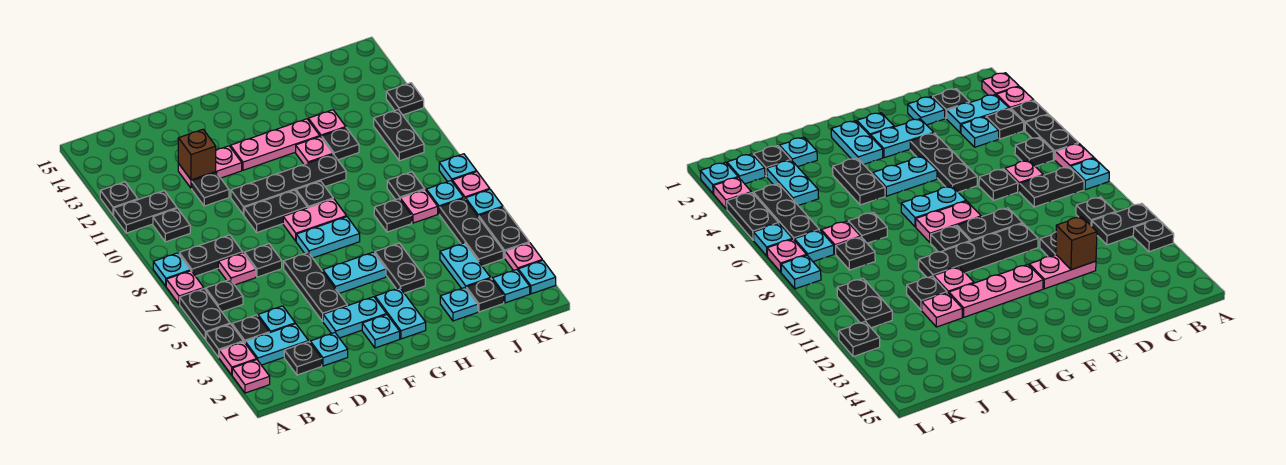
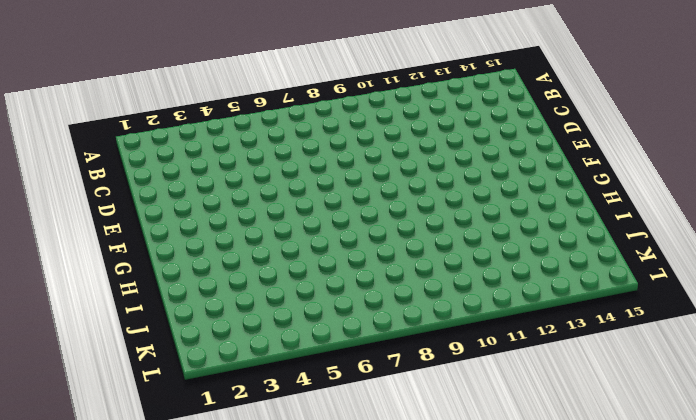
none -> pink 1x1 plate [232,360,270,393]
none -> pink 1x1 plate [219,342,257,375]
none -> black 1x1 plate [206,324,243,357]
none -> black 1x2 plate [180,289,230,340]

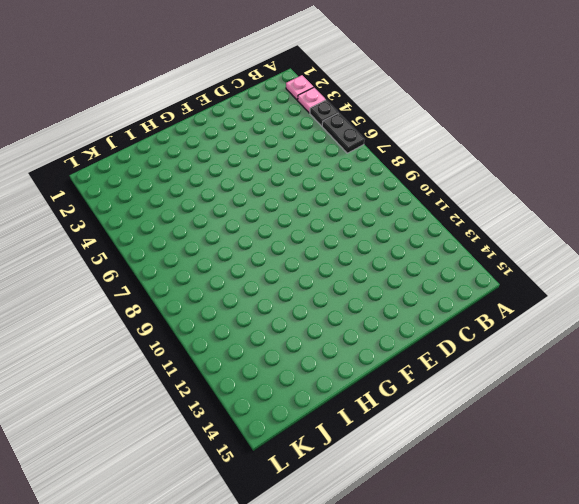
none -> pink 1x1 plate [166,271,204,304]
none -> cyan 1x1 plate [153,253,191,286]
none -> black 1x2 plate [114,191,177,233]
none -> black 1x1 plate [100,182,138,215]

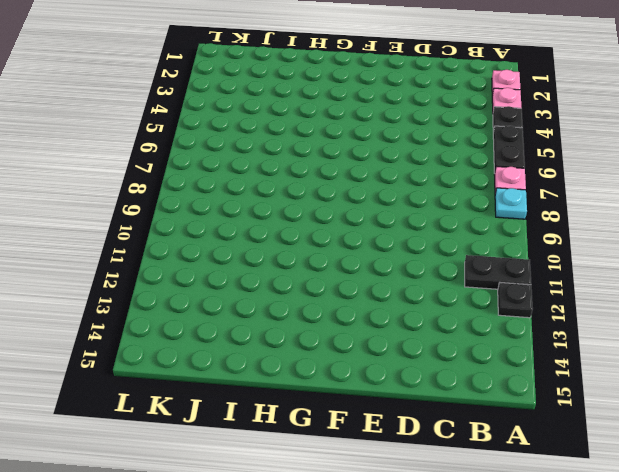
none -> cyan 1x2 plate [245,324,308,365]
none -> black 1x1 plate [232,315,269,342]
none -> black 1x1 plate [206,280,243,312]
none -> black 1x2 plate [179,235,243,276]

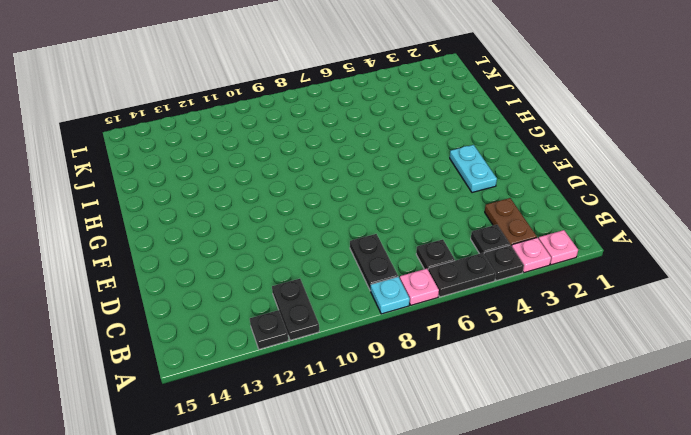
brown 1x2 plate [485,198,537,246] -> cyan 1x2 plate [245,324,308,365]
none -> black 1x1 plate [153,208,190,242]
none -> black 1x1 plate [284,342,322,375]
none -> cyan 1x1 plate [258,306,295,333]
none -> pink 1x1 plate [218,253,256,285]

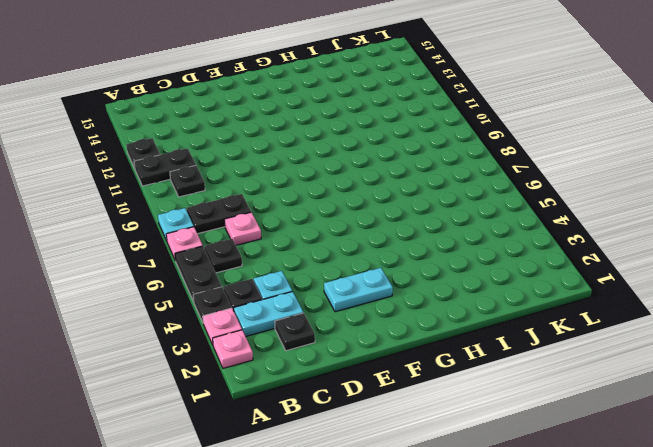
none -> cyan 1x1 plate [310,333,348,366]
none -> black 1x1 plate [244,244,282,277]
none -> black 1x1 plate [192,173,229,206]
none -> pink 1x2 plate [178,146,242,188]

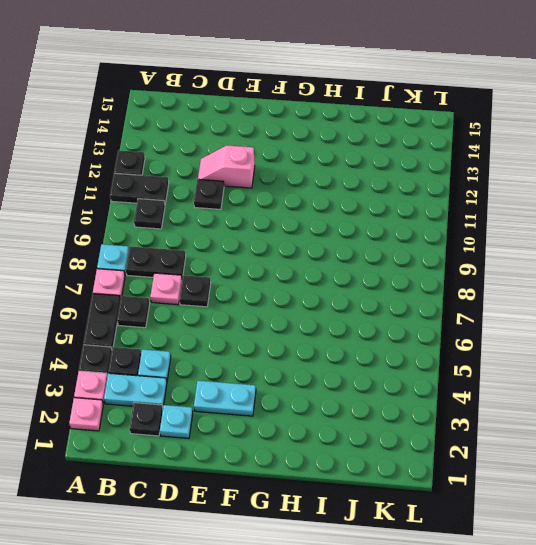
pink 1x2 slope [198,145,255,188] -> pink 1x2 plate [178,146,242,188]
none -> black 1x3 plate [284,253,347,321]
none -> black 1x2 plate [244,190,307,232]
none -> black 1x4 plate [231,154,346,215]
none -> cyan 1x1 plate [362,314,400,348]

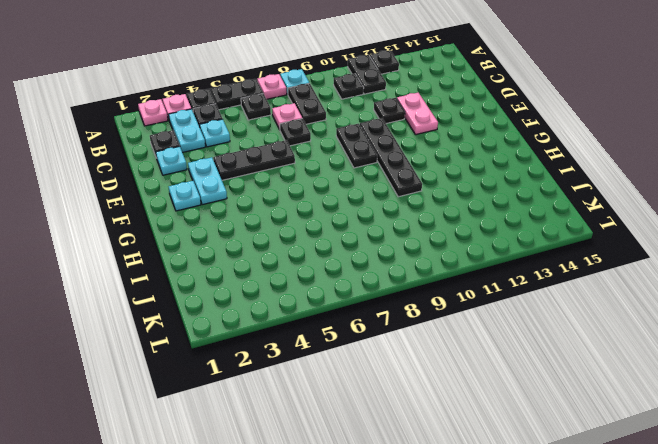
none -> cyan 1x2 plate [323,252,386,293]
none -> cyan 1x2 plate [296,217,360,258]
none -> pink 1x2 plate [283,199,347,241]
none -> pink 1x3 plate [230,119,320,170]

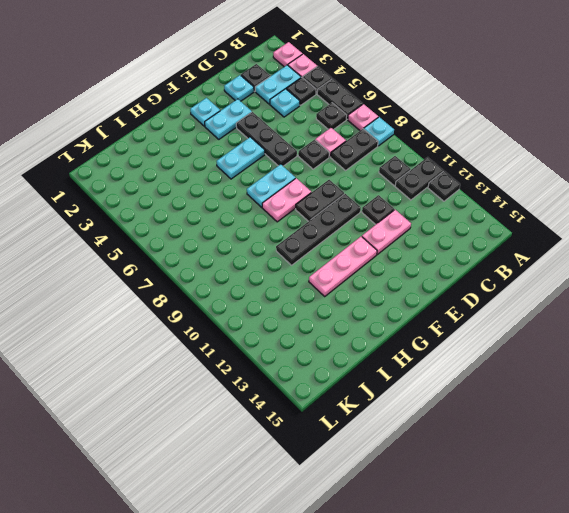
none -> cyan 1x2 plate [375,288,426,339]
none -> black 1x1 plate [296,181,333,208]
none -> black 1x2 plate [375,243,425,293]
none -> pink 1x1 plate [296,137,333,164]

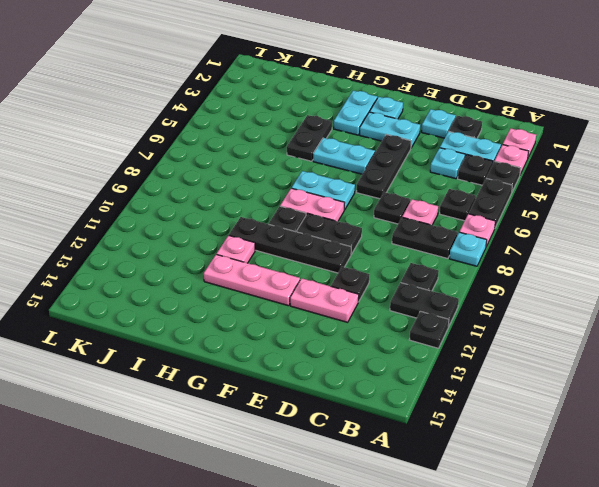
none -> cyan 1x1 plate [440,288,478,321]
none -> black 1x1 plate [374,199,412,232]
none -> black 1x1 plate [322,128,359,160]
none -> pink 1x1 plate [308,110,346,138]

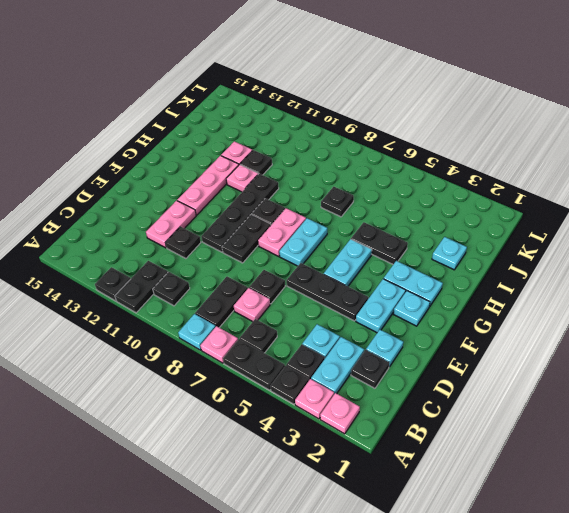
none -> black 1x1 plate [466,278,504,312]
none -> cyan 1x2 plate [440,243,490,288]
none -> pink 1x1 plate [400,190,438,223]
none -> black 1x1 plate [387,172,425,200]

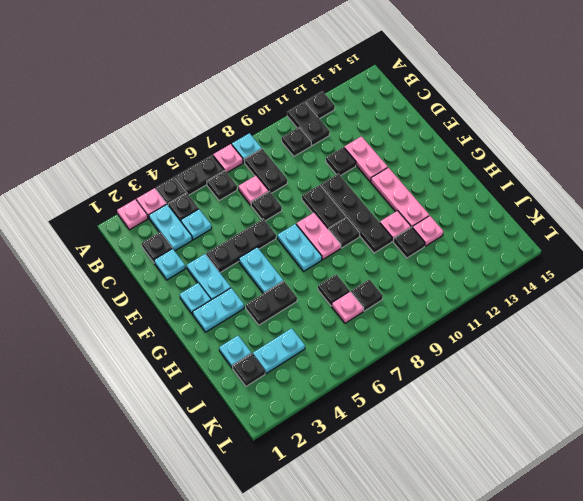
none -> cyan 1x1 plate [492,270,530,303]
none -> black 1x3 plate [440,199,503,266]
none -> cyan 1x1 plate [426,181,464,214]
none -> black 1x2 plate [374,110,424,161]

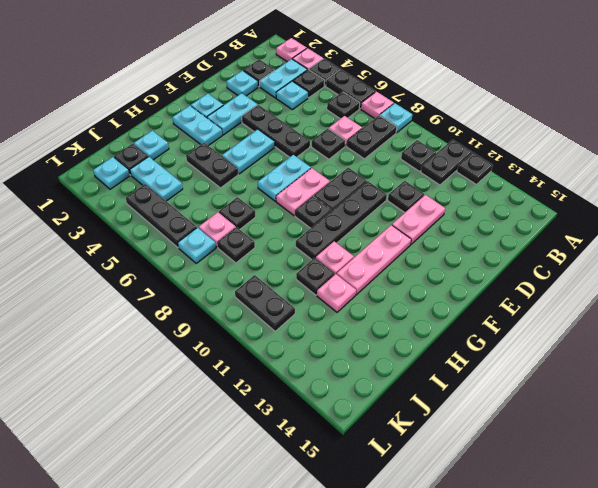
none -> cyan 1x1 plate [518,260,556,294]
none -> pink 1x1 plate [505,243,542,270]
none -> black 1x2 plate [479,207,529,258]
none -> cyan 1x1 plate [466,190,503,217]

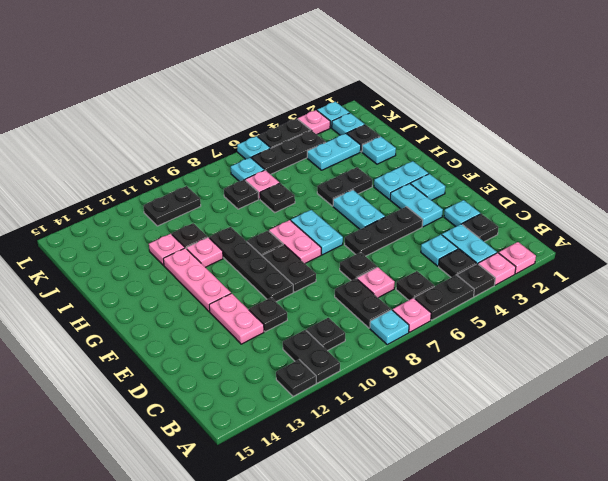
none -> pink 1x1 plate [452,172,490,200]
none -> cyan 1x1 plate [439,154,477,182]
none -> black 1x1 plate [386,83,424,115]
none -> brown 1x1 brick [178,129,216,180]

